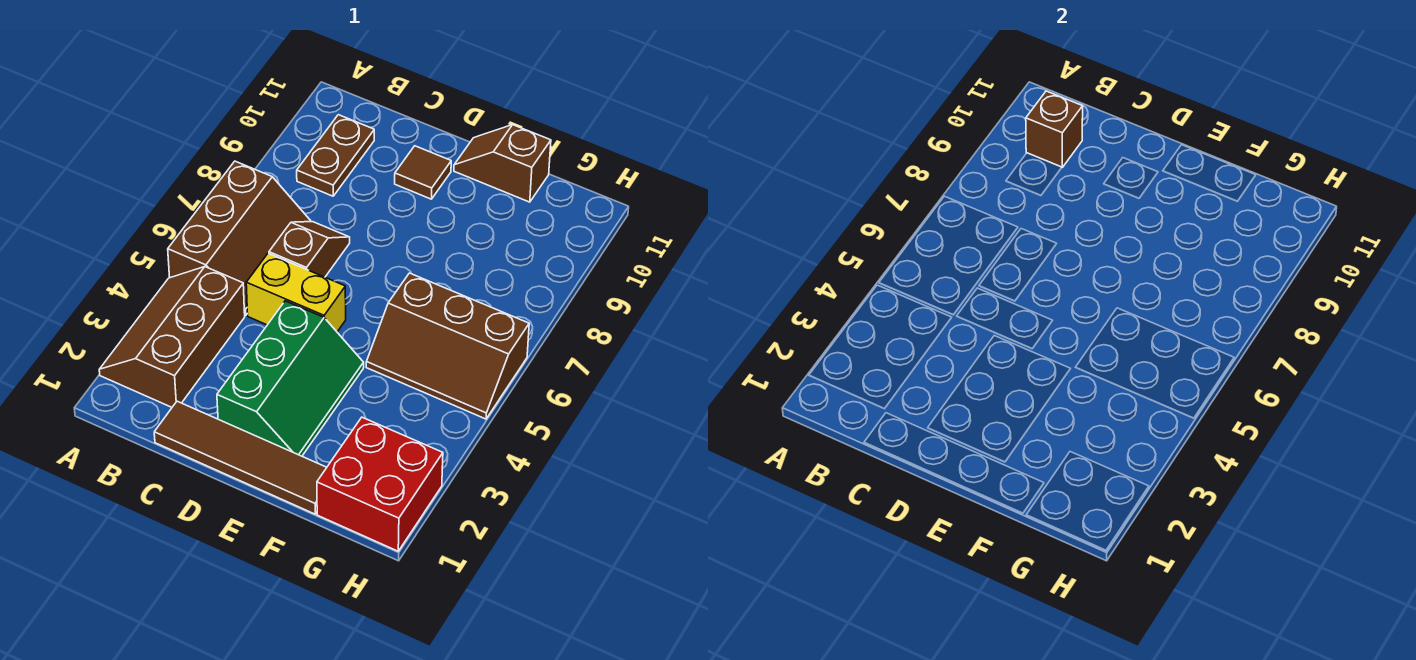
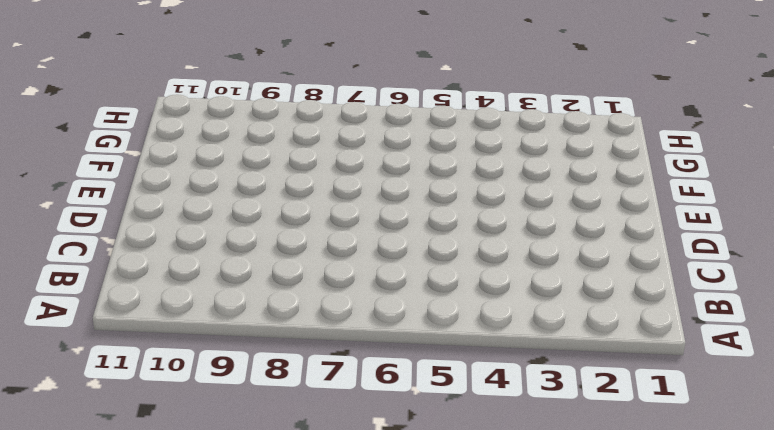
none -> brown 2x3 slope [99,267,245,407]
none -> brown 2x3 slope [168,161,311,316]
none -> brown 1x2 plate [297,115,374,196]

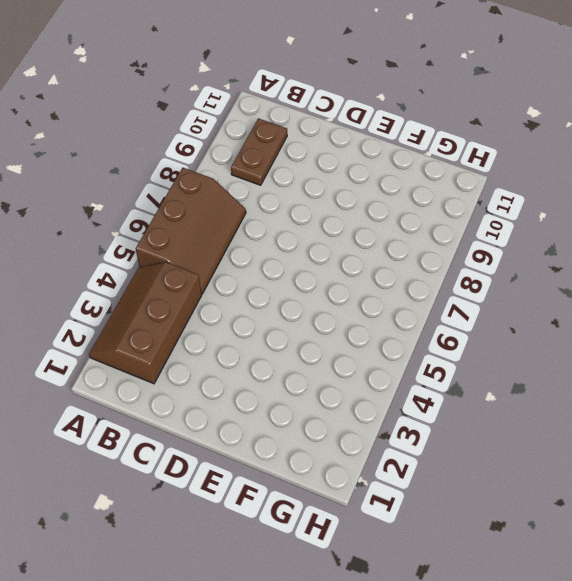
none -> brown 1x4 tile [154,401,327,514]
none -> yellow 1x2 brick [246,253,346,332]
none -> brown 1x2 slope [269,221,350,277]

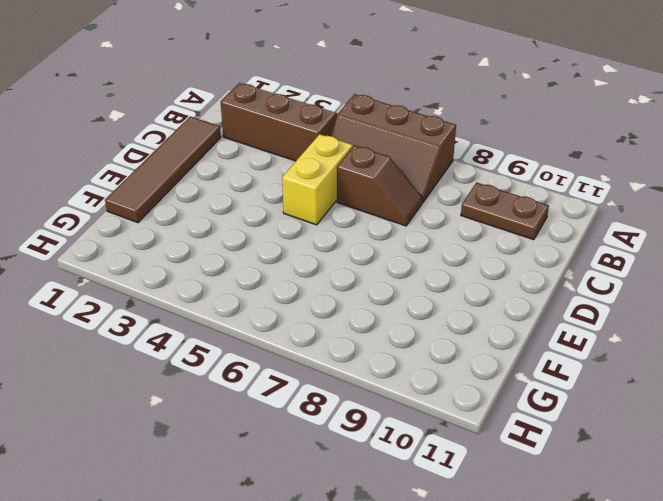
none -> green 2x3 slope [217,301,364,456]
none -> brown 1x1 tile [395,146,451,199]
none -> brown 1x2 slope [454,125,551,202]

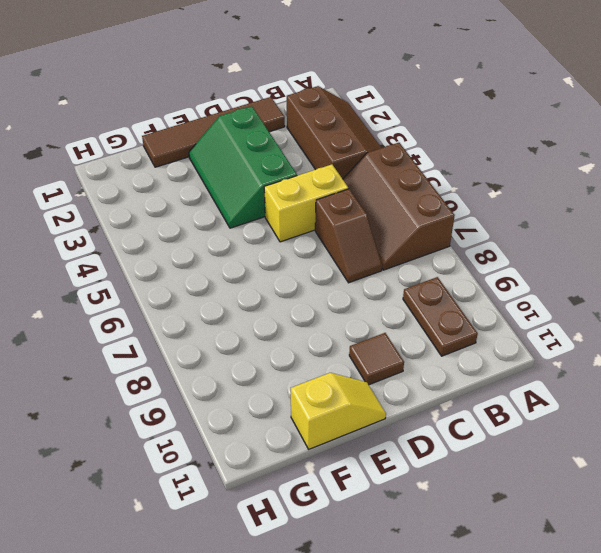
yellow 1x2 slope [291,373,386,449] -> brown 1x2 slope [454,125,551,202]
none -> brown 2x3 slope [366,273,529,419]
none -> red 2x2 brick [317,417,443,551]
none -> brown 1x1 brick [1026,91,1083,167]

